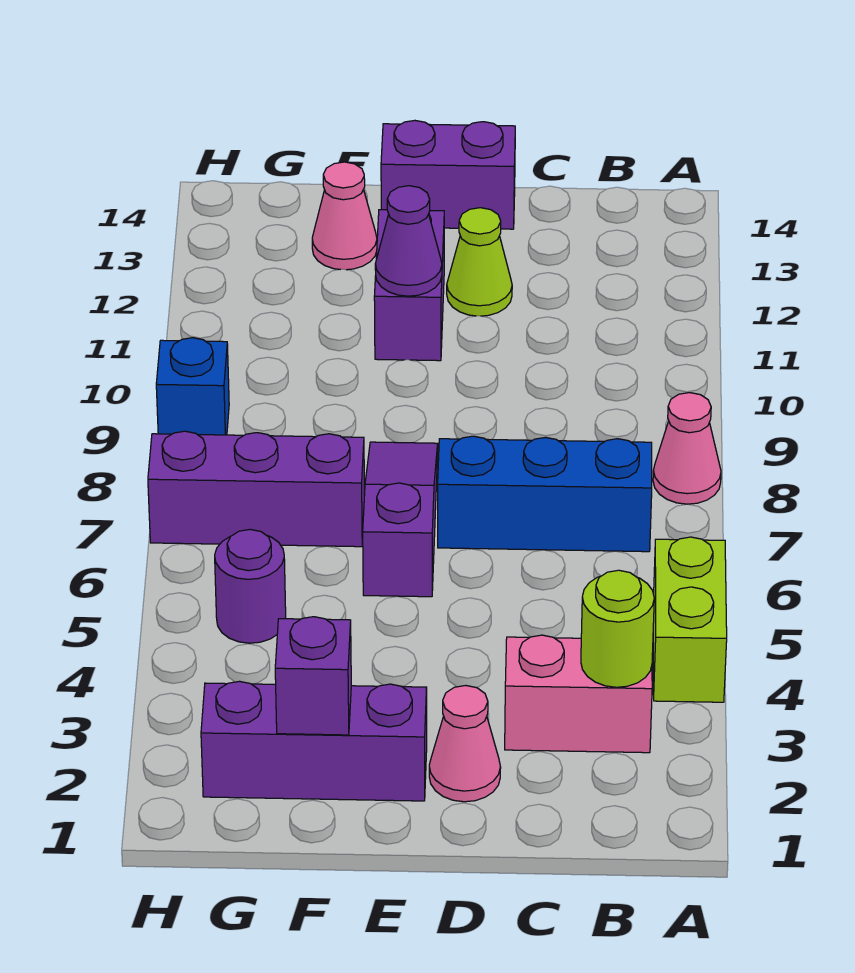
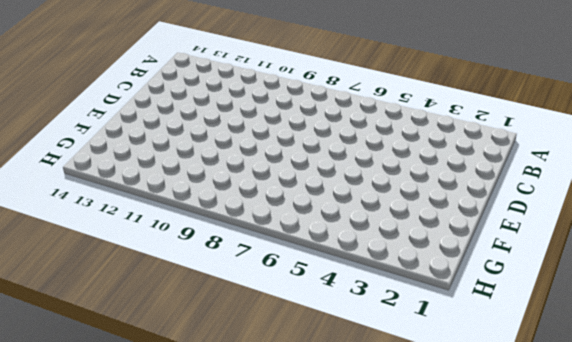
none -> lime 1x2 brick [653,537,727,702]
none -> pink 1x1 cone [653,393,721,504]
none -> pink 1x2 brick [505,635,652,753]

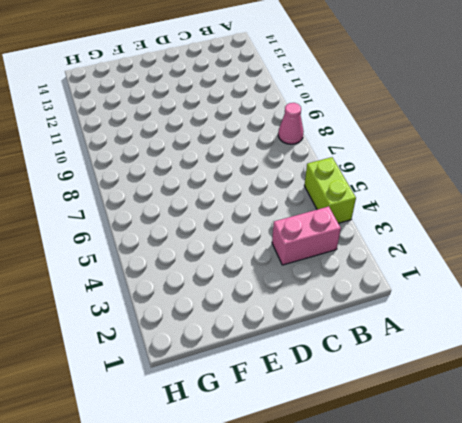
none -> blue 1x3 brick [438,436,652,552]
none -> pink 1x1 cone [429,685,501,802]
none -> lime 1x1 cone [447,208,512,316]

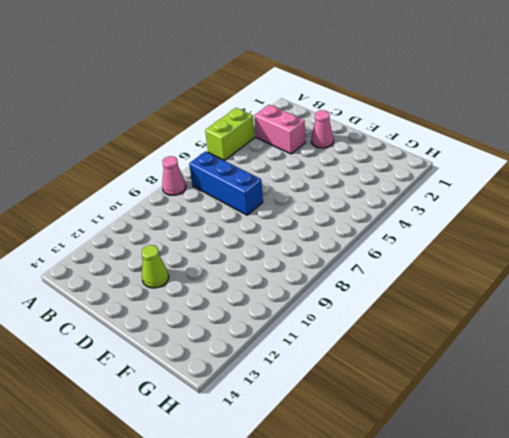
none -> purple 1x2 brick [381,120,515,229]
none -> purple 1x3 brick [201,681,427,801]
none -> purple 1x3 slope [362,442,438,597]

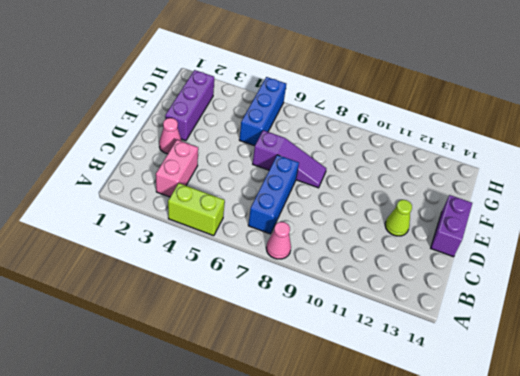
blue 1x3 brick [239,77,286,146] -> purple 1x1 round brick [215,529,286,643]
none -> purple 1x2 brick [374,210,444,361]
none -> purple 1x3 brick [148,431,364,547]
none -> pink 1x1 cone [312,162,377,270]

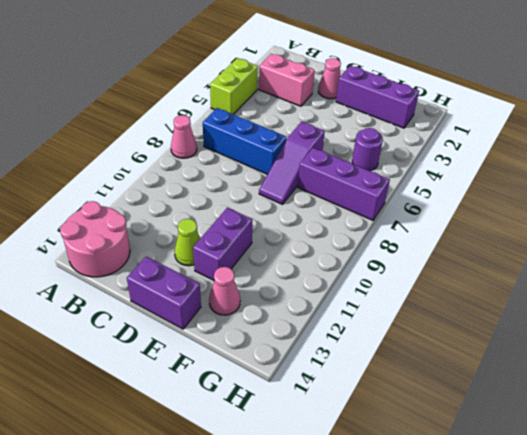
pink 2x2 round brick [60,201,130,277] -> none
none -> blue 1x1 brick [156,338,229,435]
none -> lime 1x1 round brick [581,570,654,687]
none -> purple 1x1 cone [375,186,442,296]

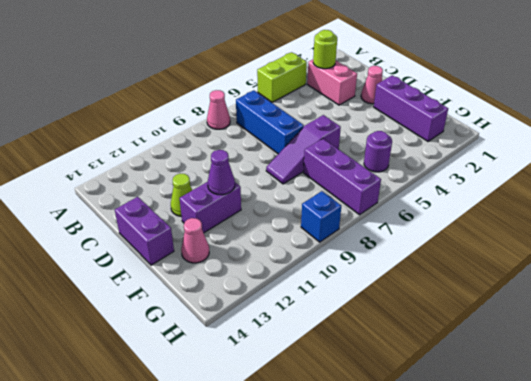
none -> purple 1x1 brick [275,617,351,735]

